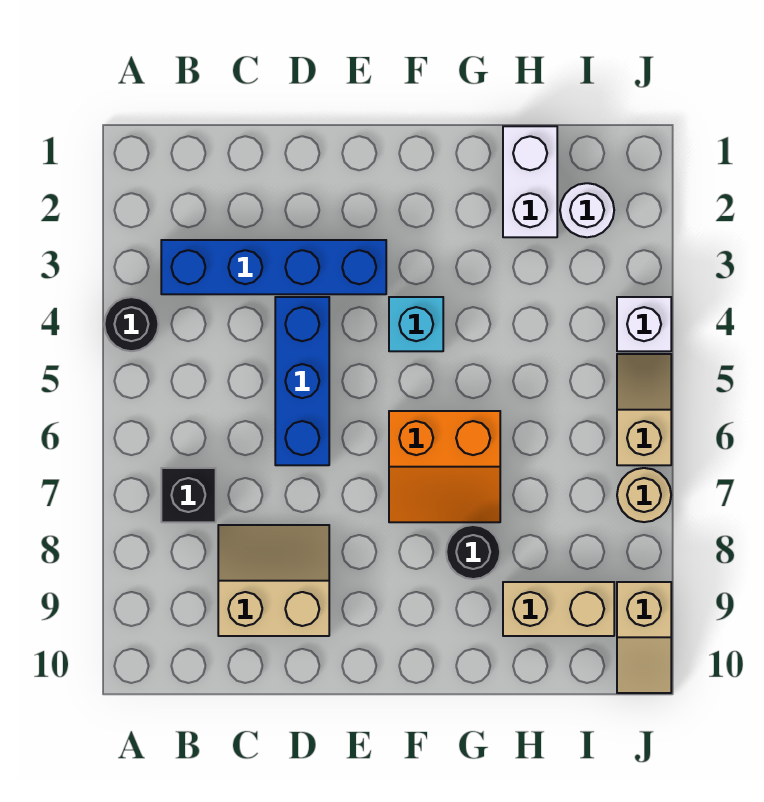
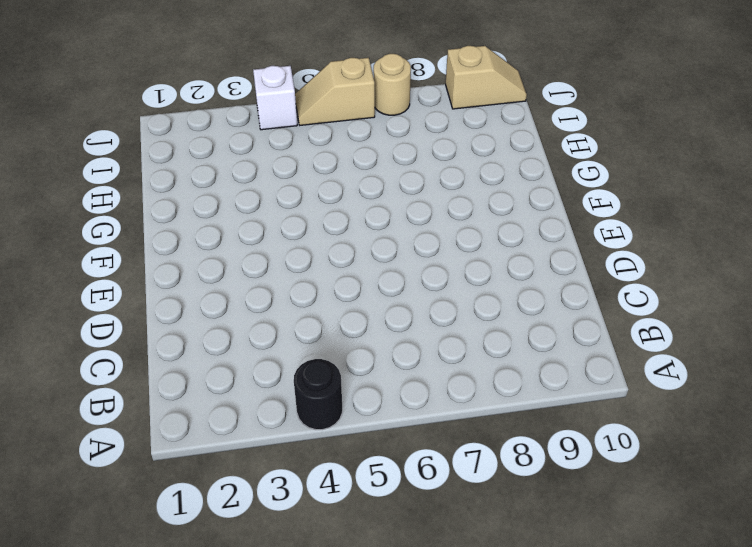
none -> blue 1x4 brick [161,240,386,294]
none -> black 1x1 brick [161,468,216,522]
none -> tan 2x2 slope [218,525,329,636]

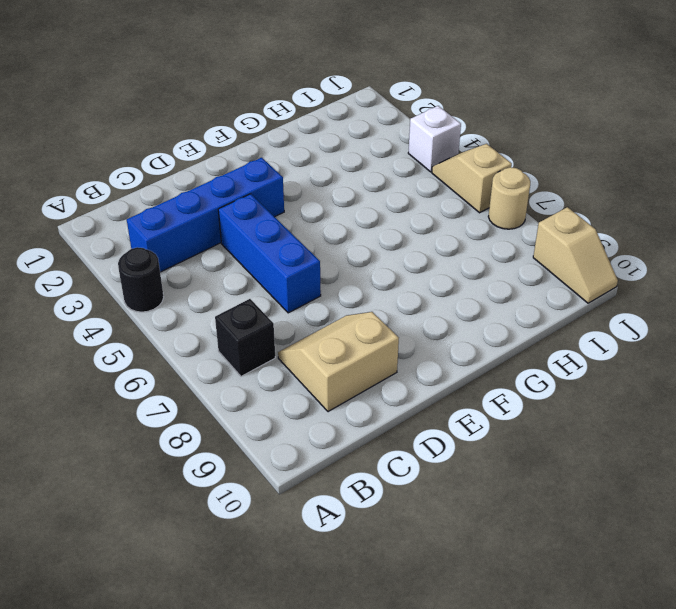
none -> cyan 1x1 brick [389,297,443,351]
none -> orange 2x2 slope [389,411,500,522]
none -> black 1x1 round brick [446,525,500,579]

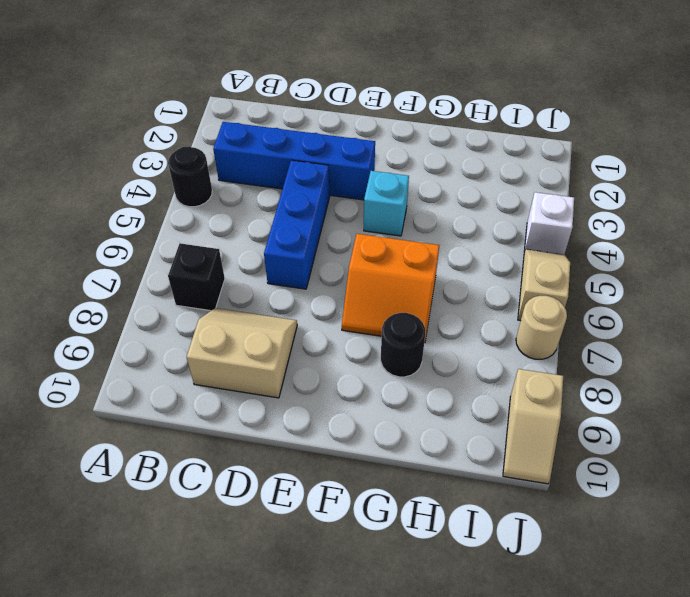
none -> white 1x2 brick [503,126,557,237]
none -> tan 1x2 brick [503,582,614,636]
none -> white 1x1 round brick [560,183,614,237]

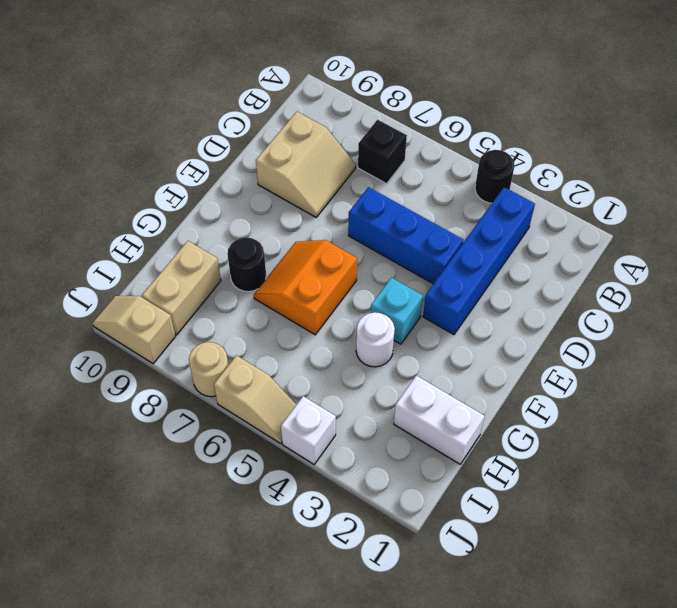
white 1x1 round brick [356,312,395,367] -> white 1x1 round brick moved to [560,183,614,237]

